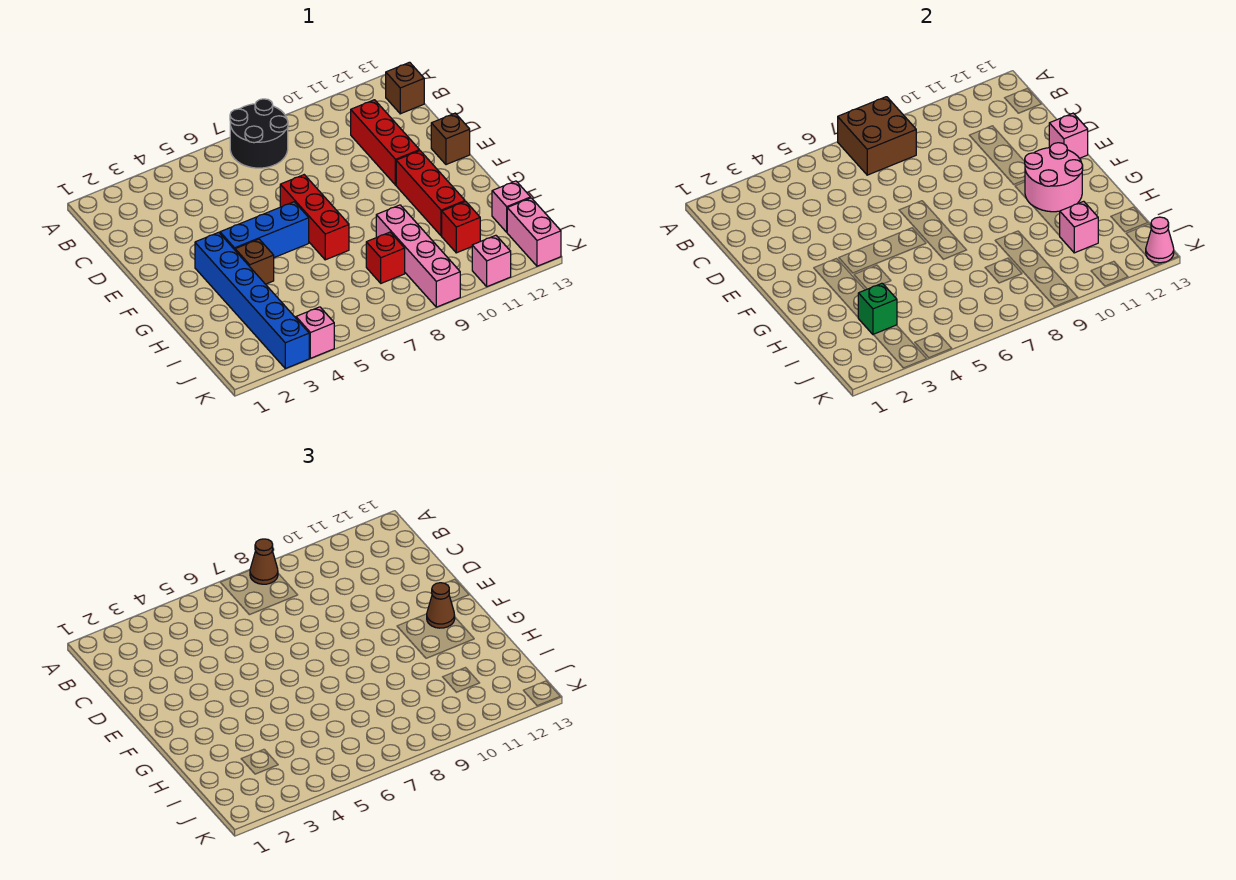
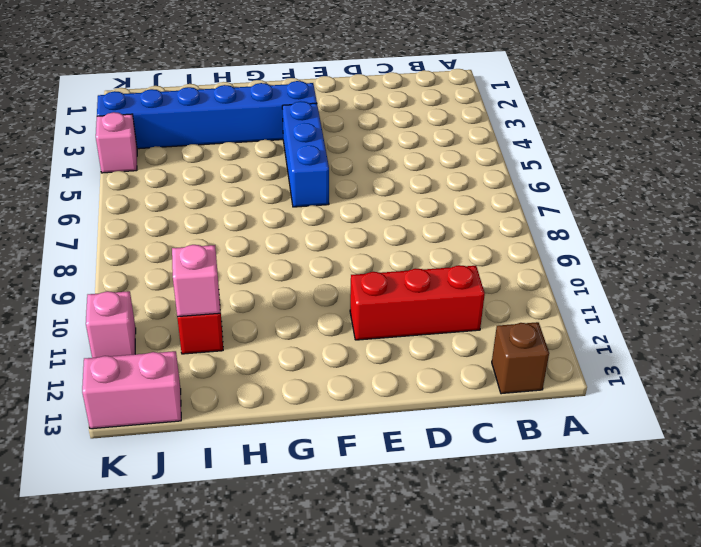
none -> black 2x2 round brick [230,99,288,168]
none -> red 1x3 brick [280,175,349,260]
none -> brown 1x1 brick [431,113,470,165]

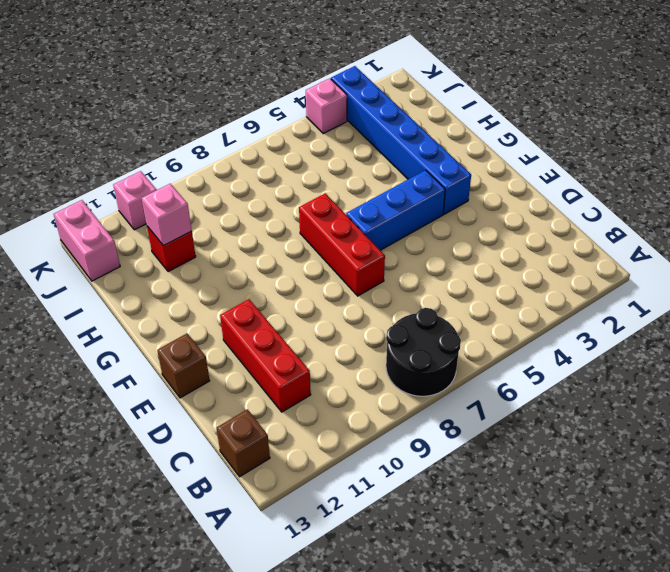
none -> red 1x3 brick [396,151,465,236]
none -> brown 1x1 brick [235,239,274,284]
none -> pink 1x4 brick [376,205,460,307]

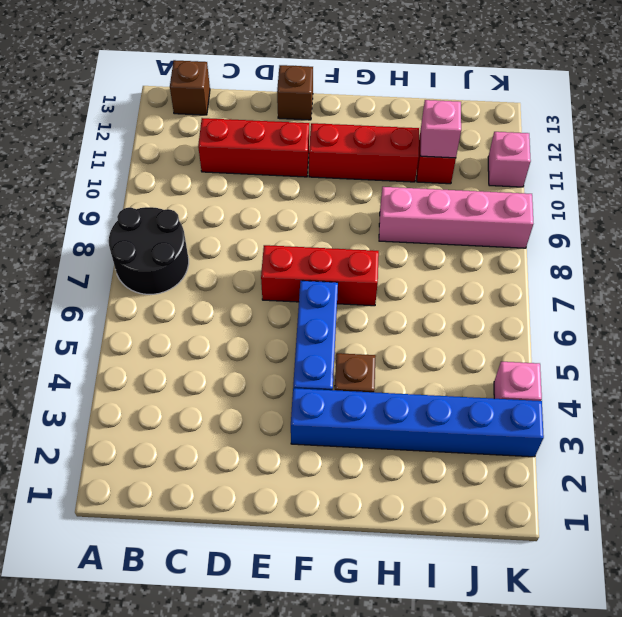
none -> red 1x1 brick [366,232,405,283]
none -> pink 1x1 brick [492,181,531,232]
none -> pink 1x2 brick [507,198,561,266]

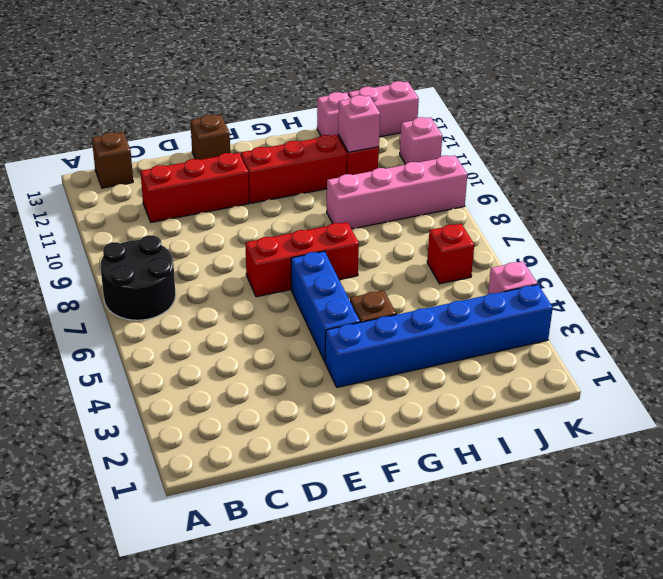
red 1x1 brick [427,224,474,284] -> red 1x1 brick moved to [366,232,405,283]
none -> brown 2x2 brick [838,97,916,175]
none -> pink 1x1 brick [1049,113,1088,158]
none -> pink 2x2 round brick [1025,143,1083,212]

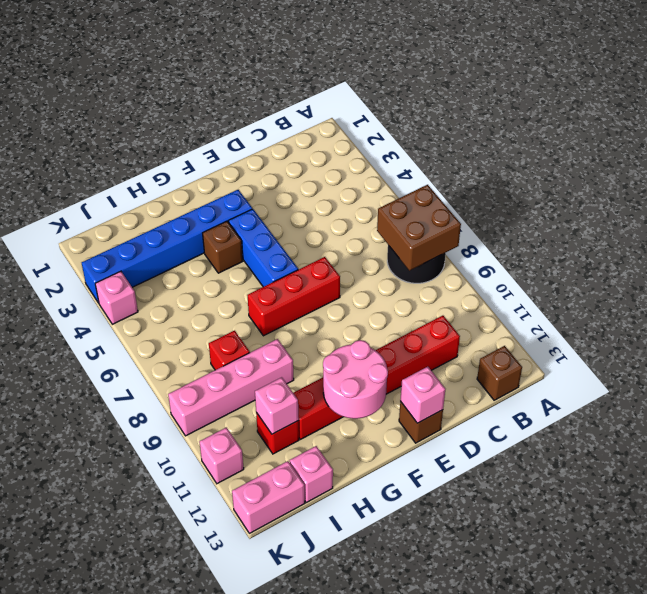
none -> green 1x1 brick [858,283,897,335]
none -> pink 1x1 cone [1146,217,1174,263]
none -> brown 1x1 cone [250,539,278,584]

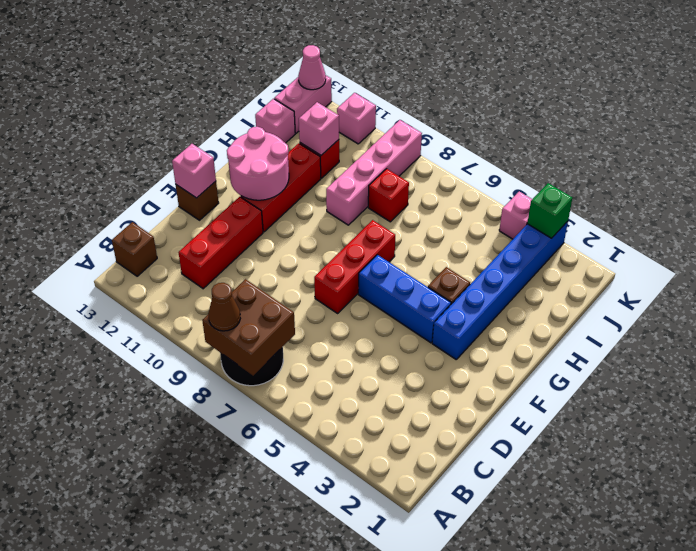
green 1x1 brick [527,183,572,238] -> green 1x1 brick moved to [858,283,897,335]
none -> brown 1x1 cone [427,583,455,628]

